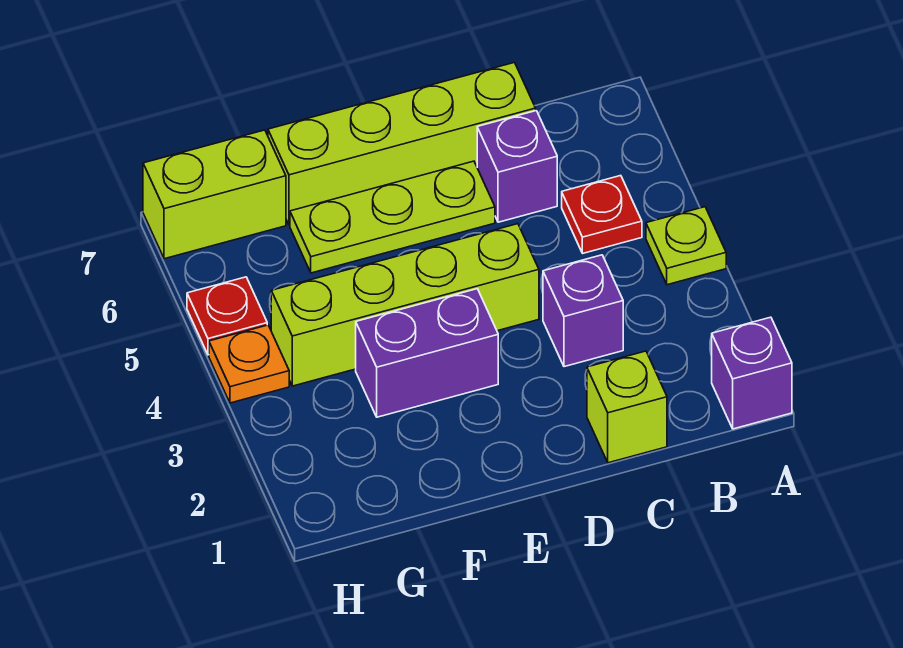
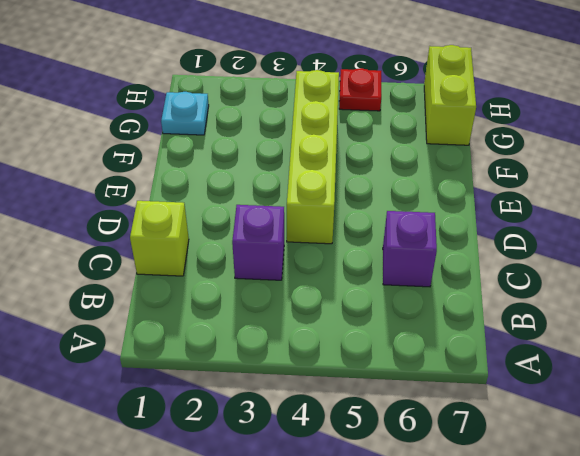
cyan 1x1 plate [161,92,209,135] -> none
none -> purple 1x1 brick [712,317,792,429]
none -> lime 1x1 plate [646,207,726,285]
none -> red 1x1 plate [562,176,642,253]

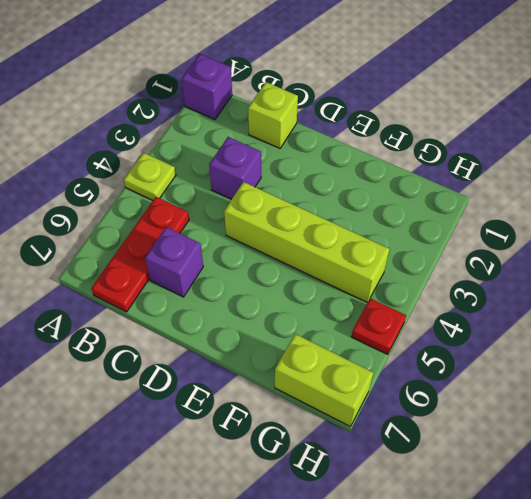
red 1x3 plate [91,197,189,312] -> red 1x1 plate [562,176,642,253]
none -> lime 1x4 brick [268,63,536,225]
none -> lime 1x3 plate [290,161,495,273]
none -> purple 1x2 brick [356,289,498,417]

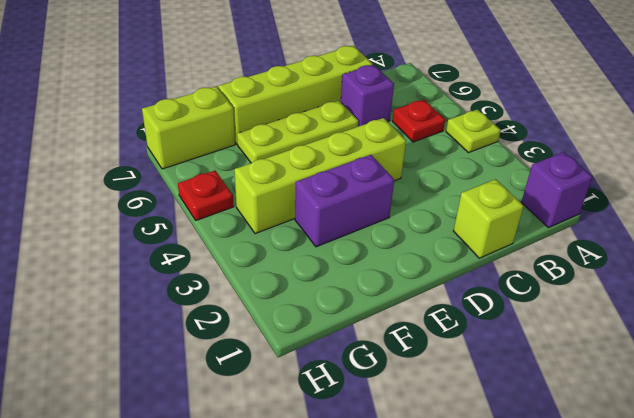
none -> purple 1x1 brick [543,255,623,367]
none -> orange 1x1 plate [209,325,289,403]

